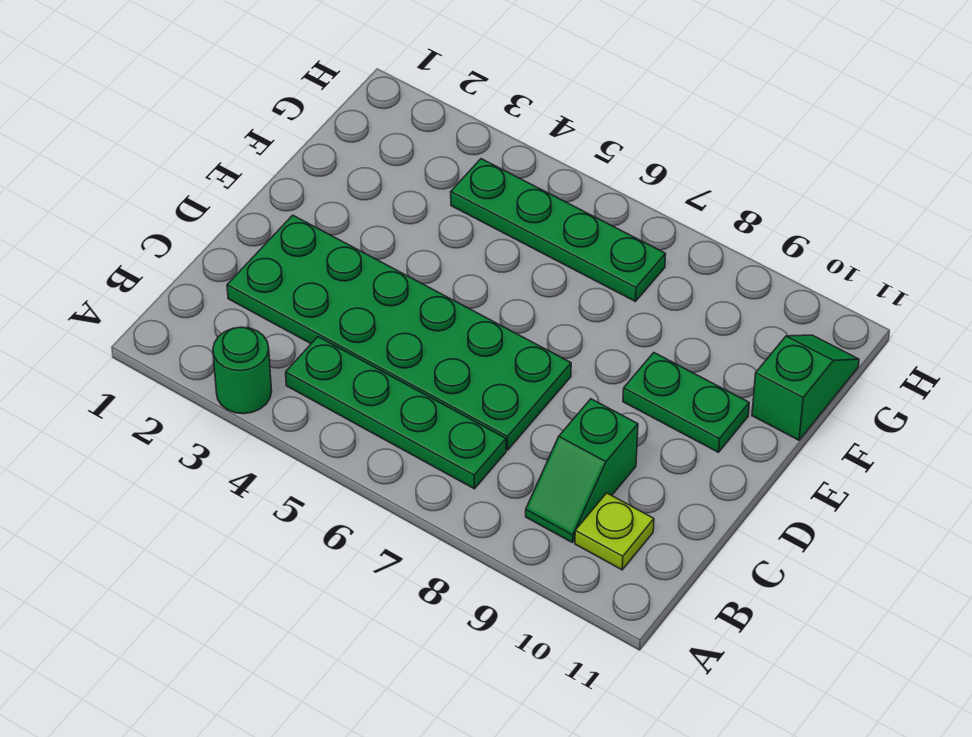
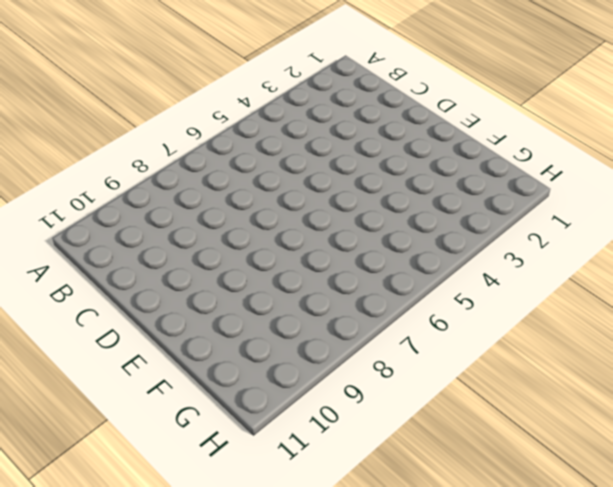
none -> green 1x1 round brick [213,327,272,414]
none -> green 1x4 plate [286,337,506,489]

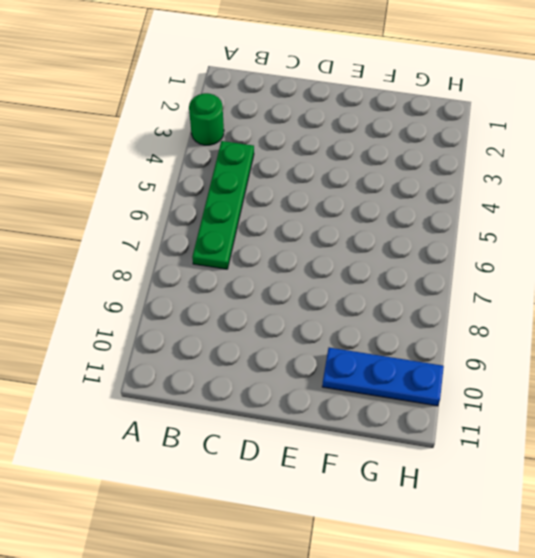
blue 1x3 plate [322,348,444,406] -> none
none -> green 1x2 slope [526,399,638,543]
none -> lime 1x1 plate [575,493,654,570]

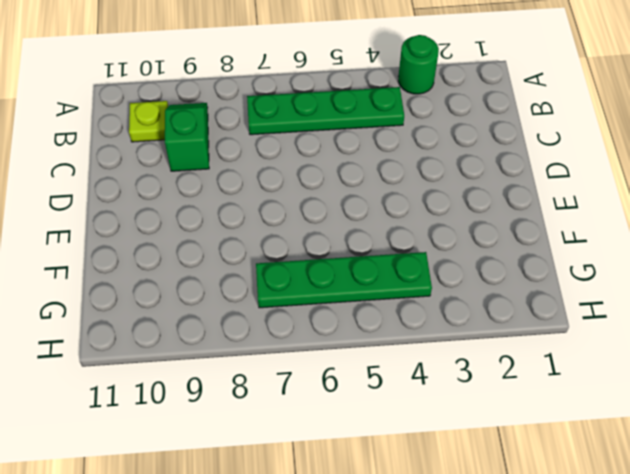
none -> green 2x6 plate [227,215,571,450]
none -> green 1x2 plate [623,353,749,452]

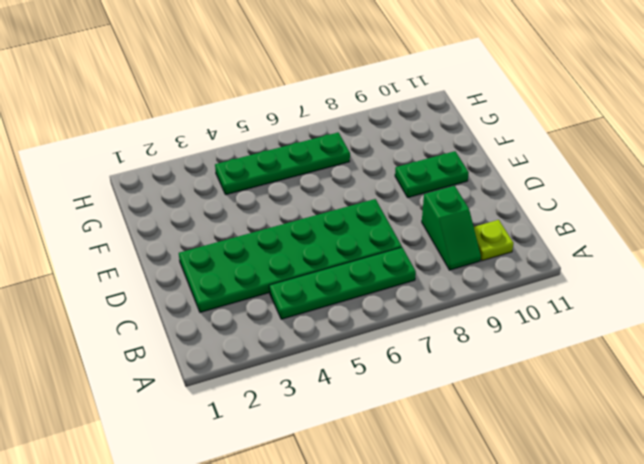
none -> green 1x1 round brick [213,327,272,414]
none -> green 1x2 slope [752,335,859,440]

